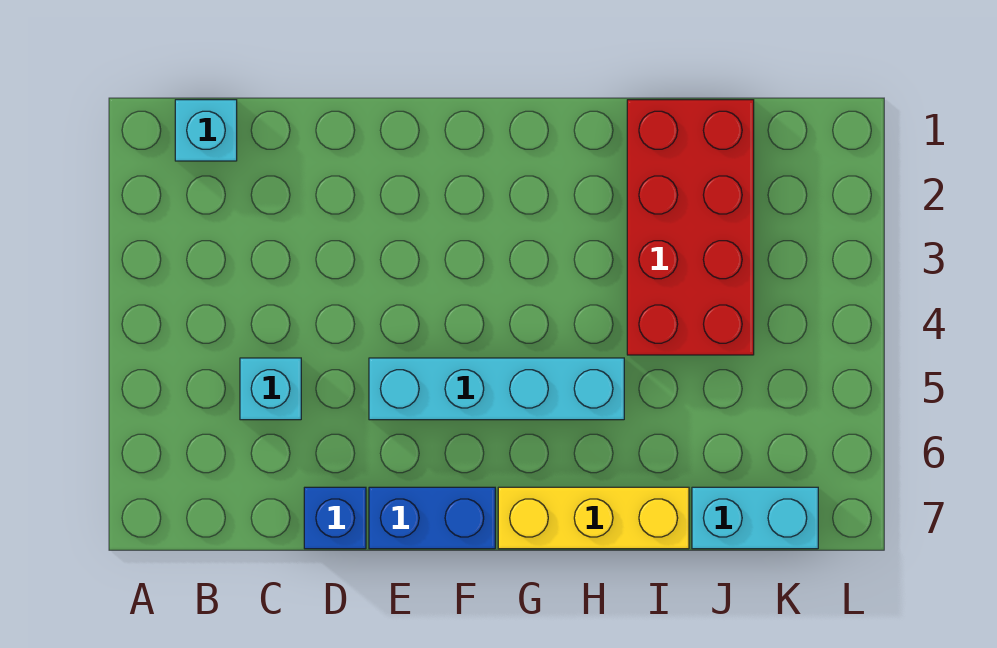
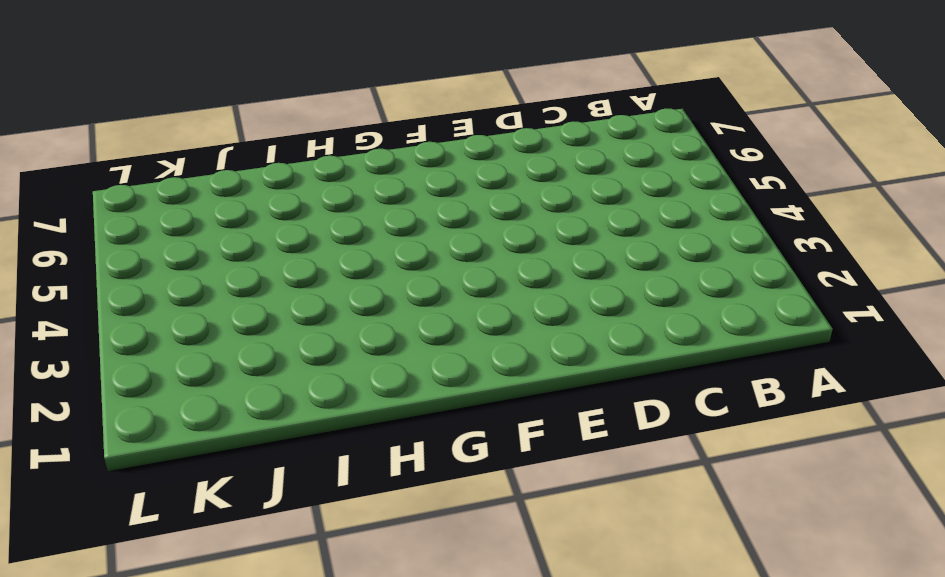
none -> cyan 1x1 brick [175,100,237,161]
none -> cyan 1x1 brick [240,358,301,420]

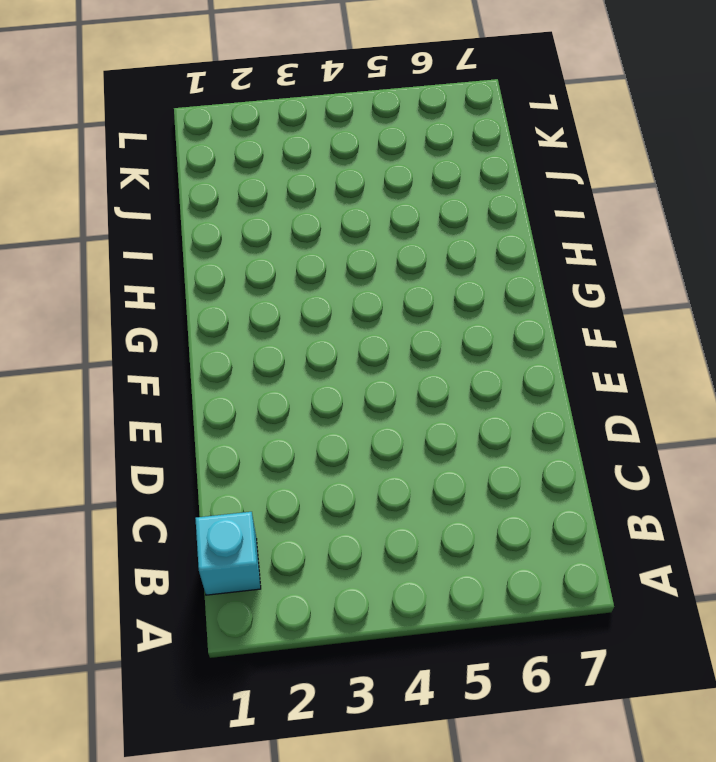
none -> cyan 1x1 brick [240,358,301,420]
none -> blue 1x1 brick [304,487,366,549]

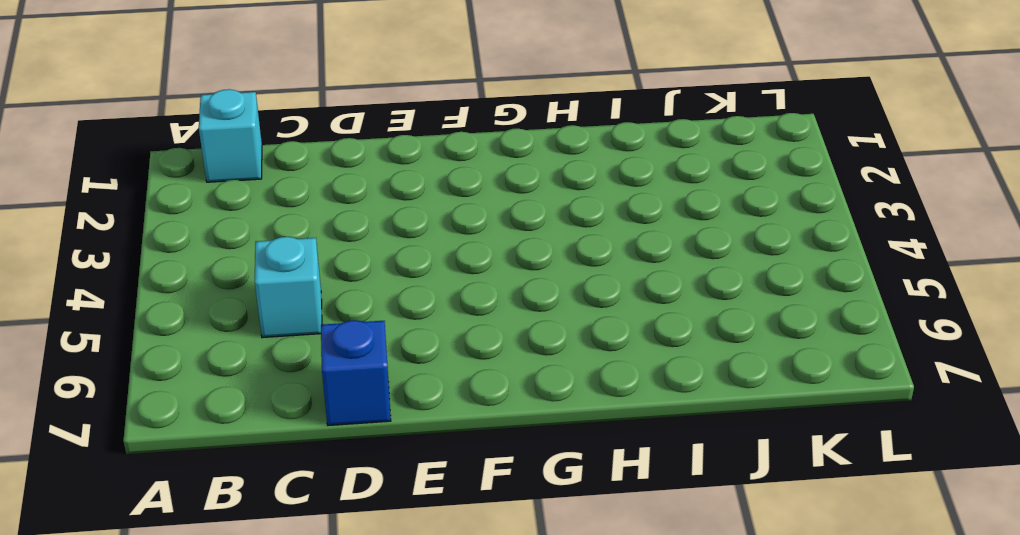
none -> cyan 1x4 brick [369,358,624,420]
none -> blue 1x2 brick [369,487,495,549]

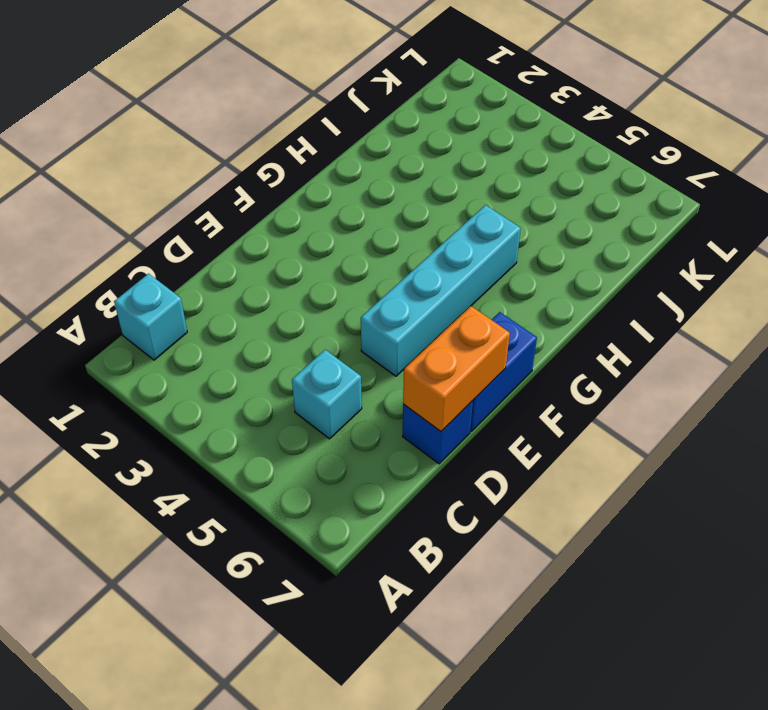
orange 1x2 brick [403,306,510,431] -> none
none -> yellow 1x3 brick [498,487,689,549]
none -> red 2x4 brick [627,100,754,355]

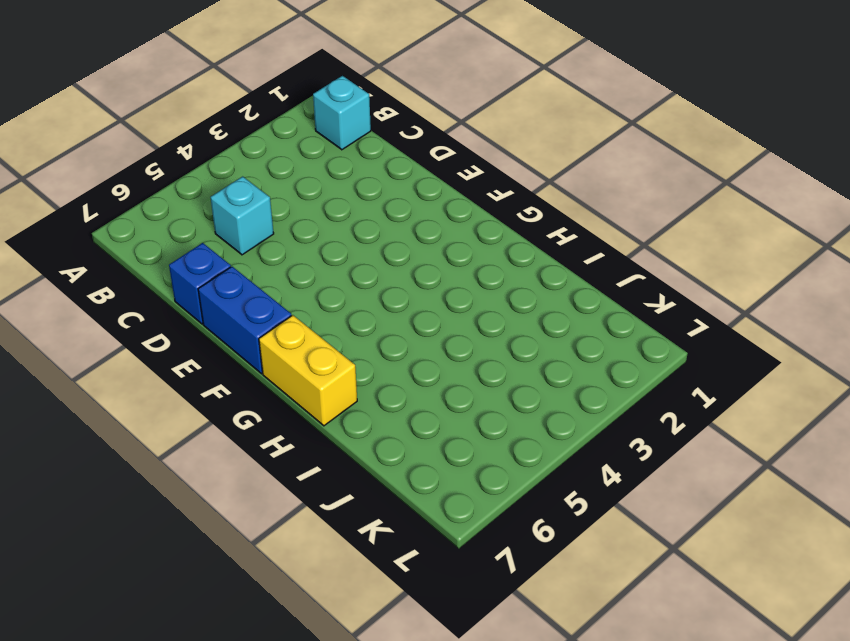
yellow 1x2 brick [259,315,357,426] -> yellow 1x3 brick [498,487,689,549]
none -> cyan 1x4 brick [369,358,624,420]
none -> red 2x4 brick [627,100,754,355]

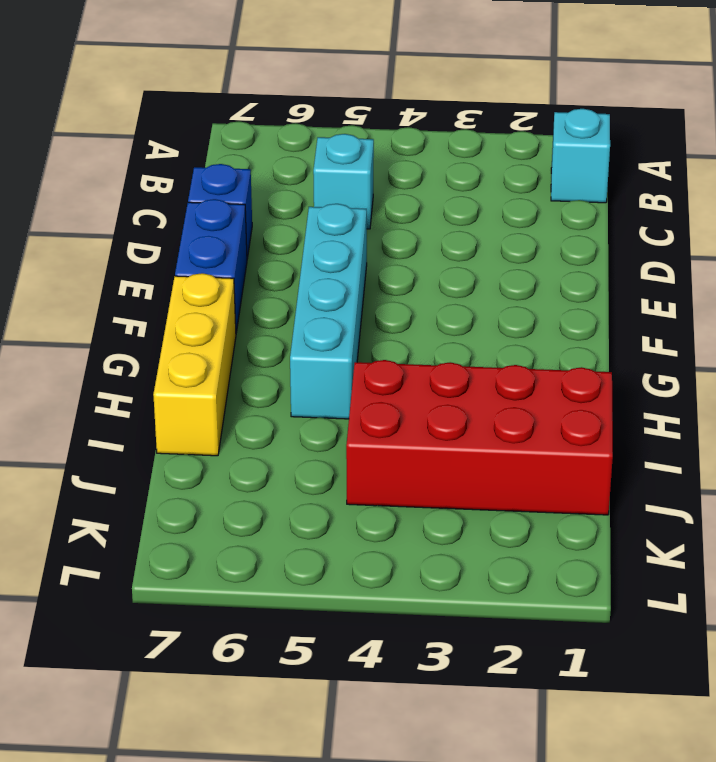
none -> cyan 1x2 brick [692,487,818,549]

